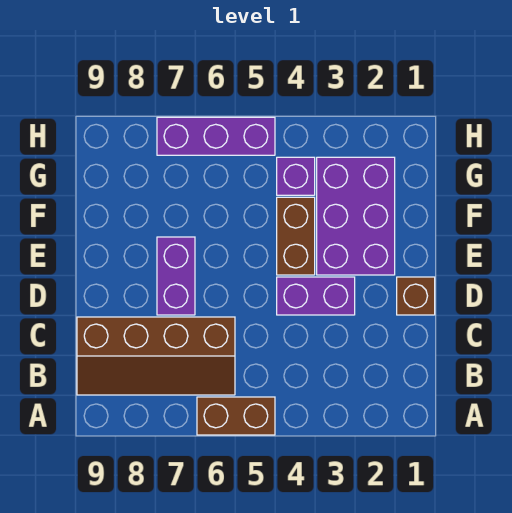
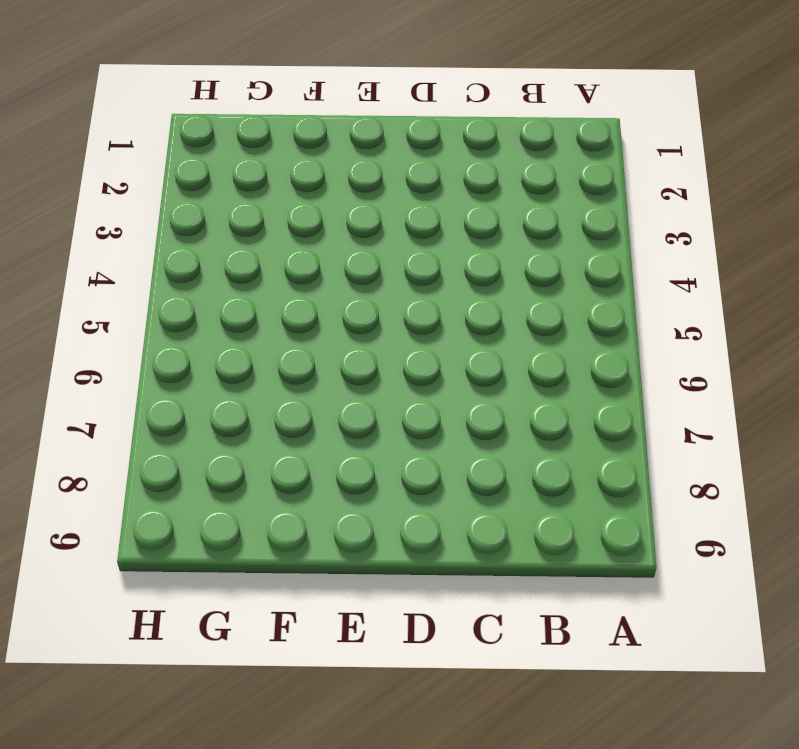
none -> brown 1x2 brick [197,397,275,435]
none -> brown 2x4 slope [77,317,235,395]

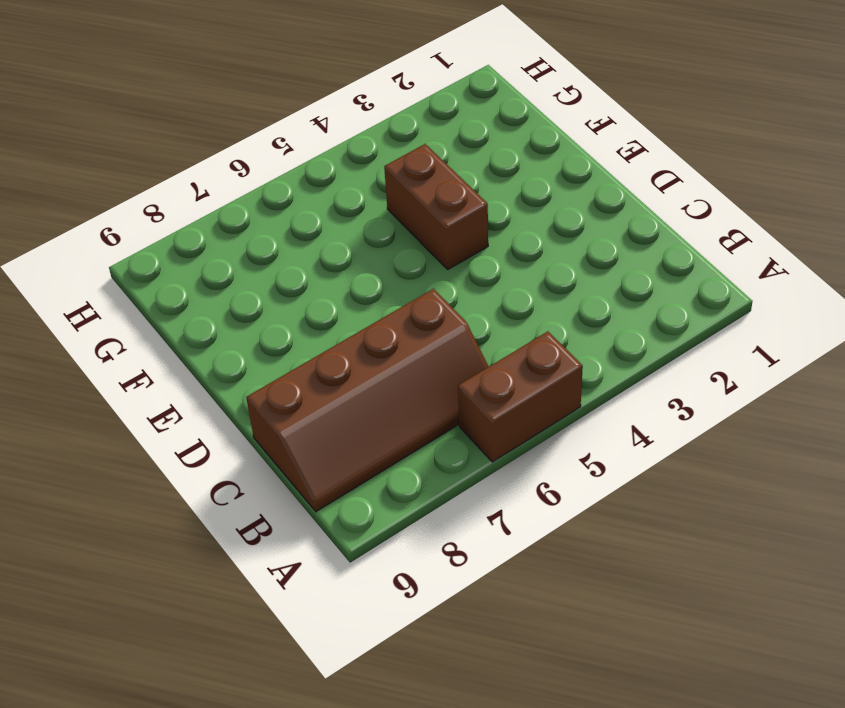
none -> brown 1x1 brick [397,277,435,315]
none -> purple 1x2 brick [277,277,355,315]

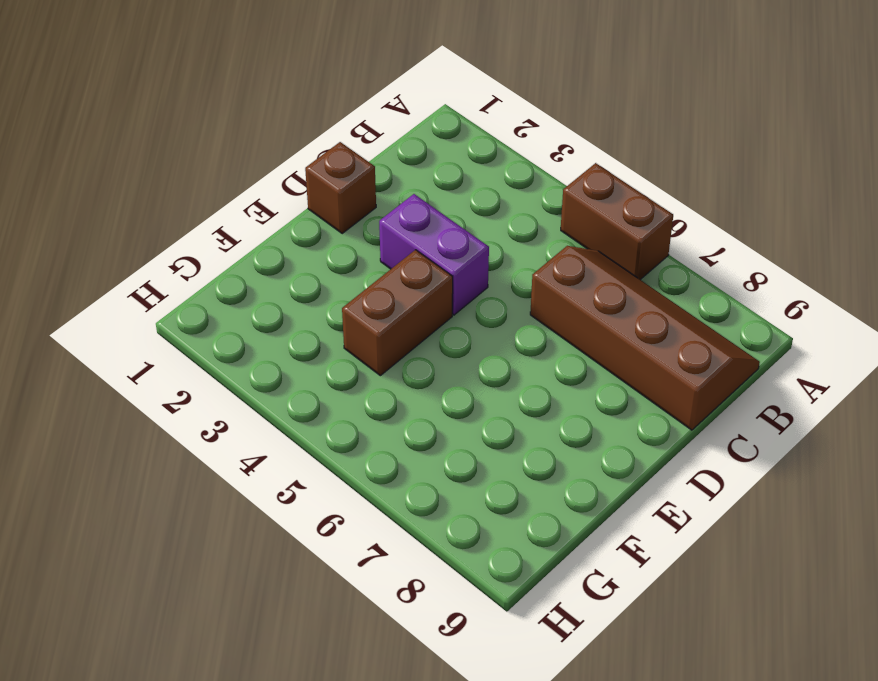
none -> purple 1x2 brick [157,237,195,315]
none -> purple 2x3 brick [317,157,395,275]

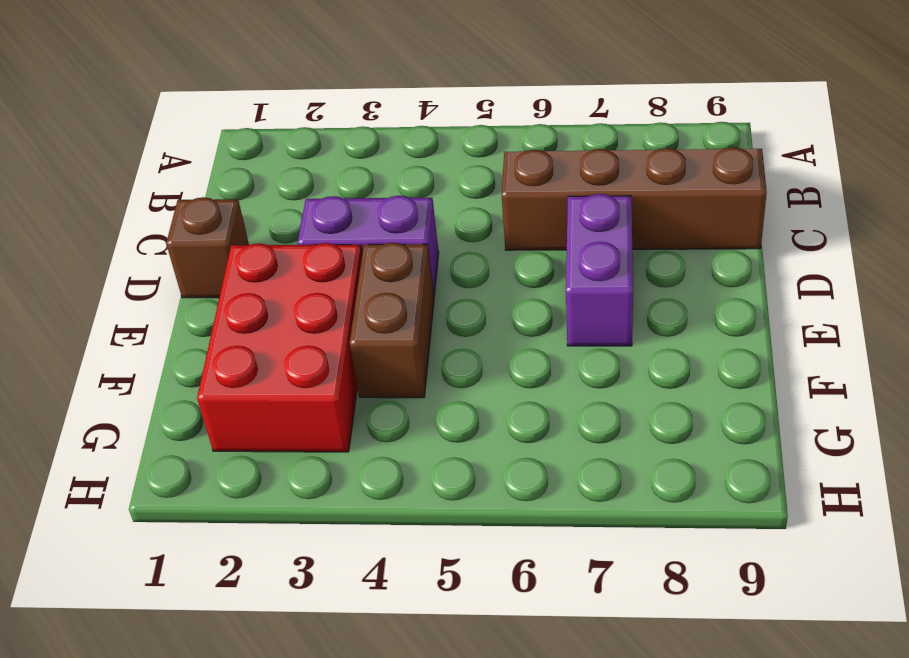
red 2x3 brick [197,243,362,452] -> purple 2x3 brick [317,157,395,275]
none -> brown 1x2 brick [197,397,275,435]
none -> purple 1x1 brick [277,157,315,195]

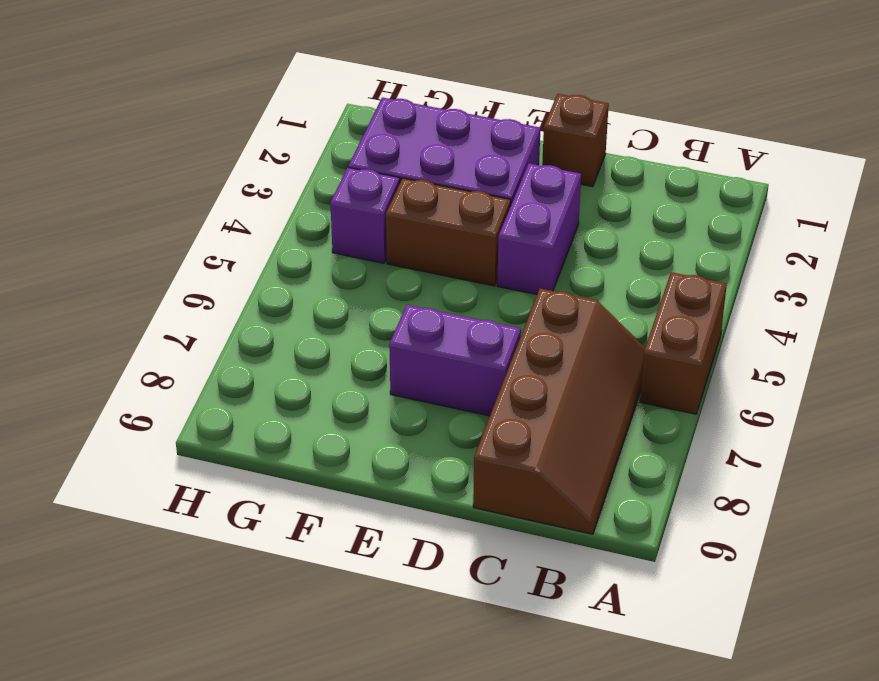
none -> purple 1x3 brick [157,117,275,155]

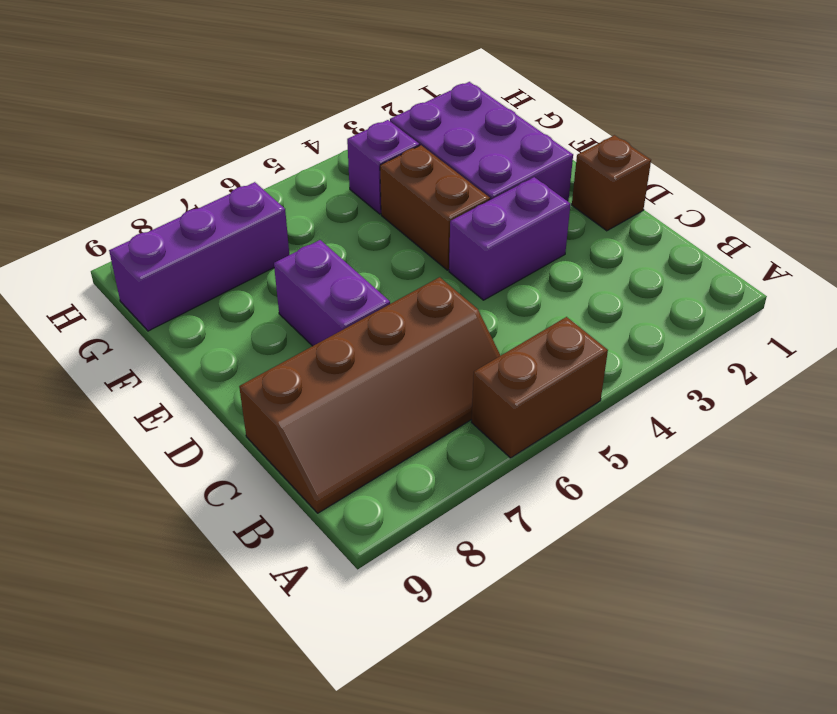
purple 1x3 brick [109,182,289,331] -> purple 1x3 brick moved to [157,117,275,155]

